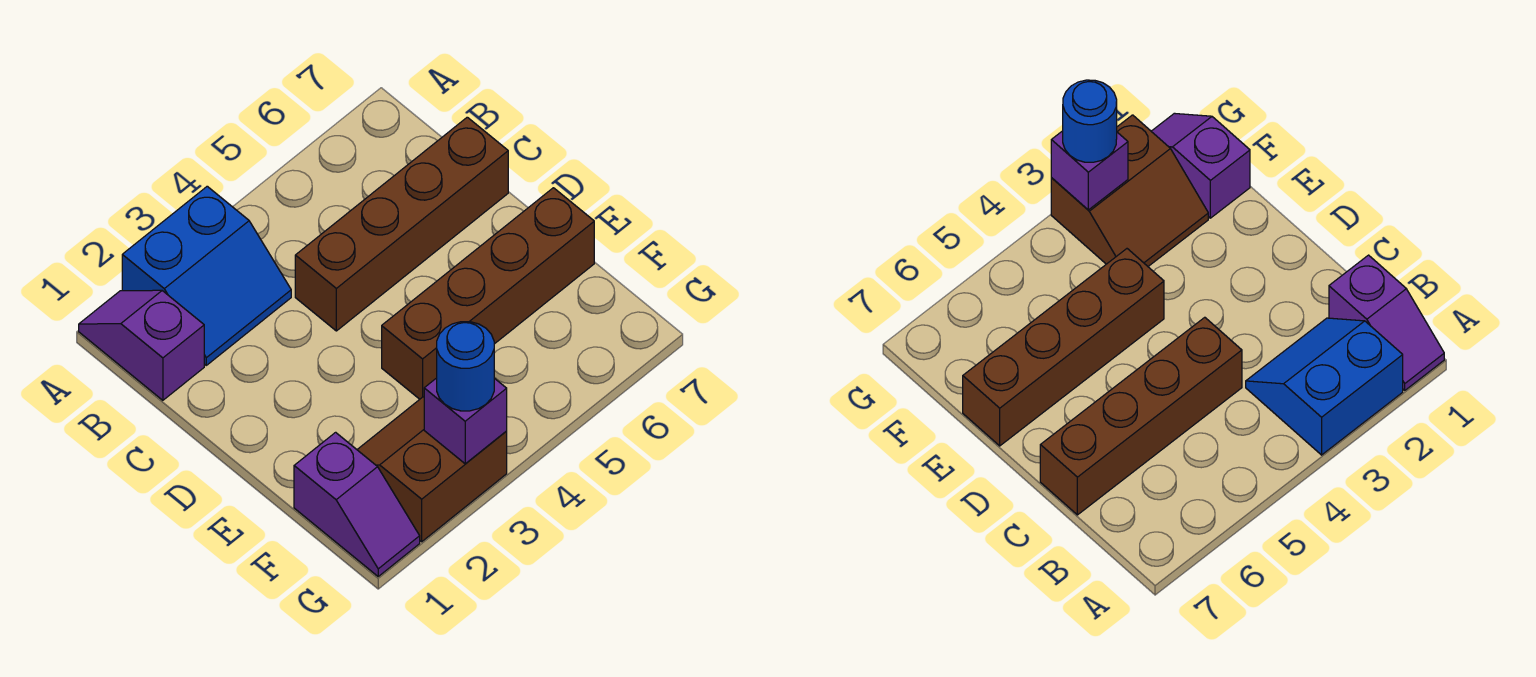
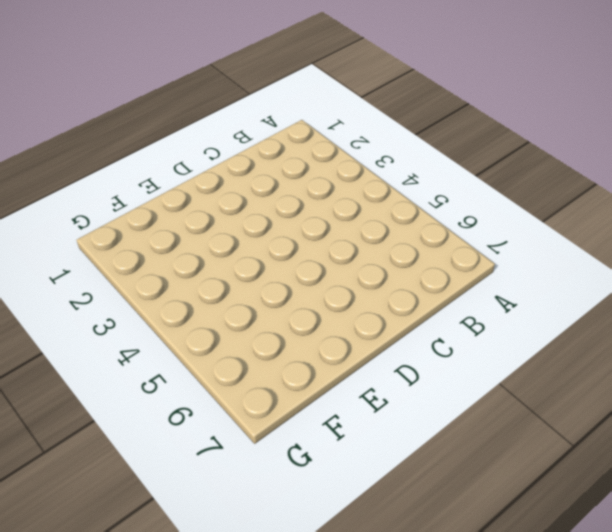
none -> purple 1x2 slope [79,290,204,400]
none -> blue 2x2 slope [122,186,291,365]

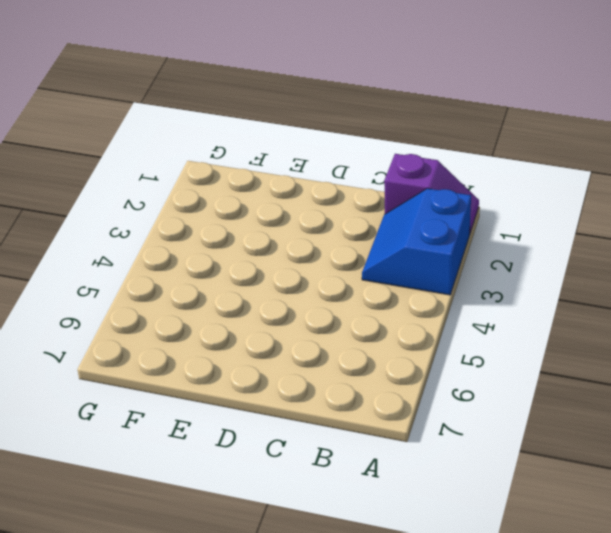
none -> brown 1x4 brick [295,117,508,331]
none -> brown 1x4 brick [382,188,594,399]

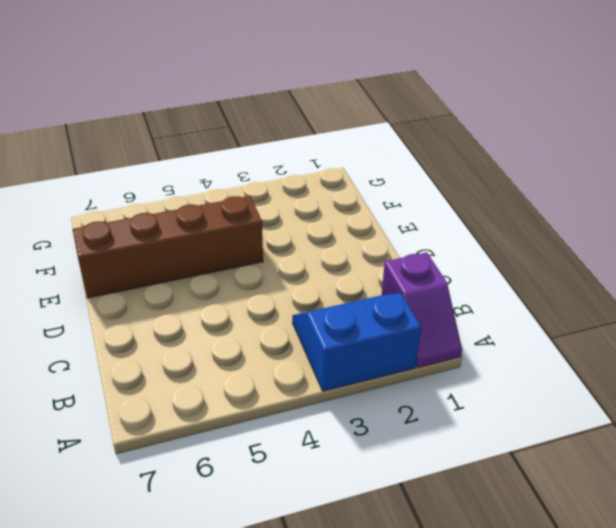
none -> brown 1x4 brick [295,117,508,331]
none -> purple 1x2 slope [294,432,420,576]

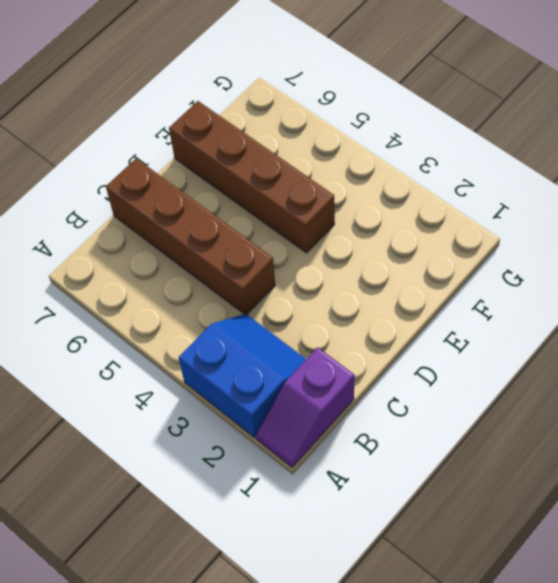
none -> purple 1x2 slope [294,432,420,576]
none -> brown 2x2 slope [357,397,507,542]

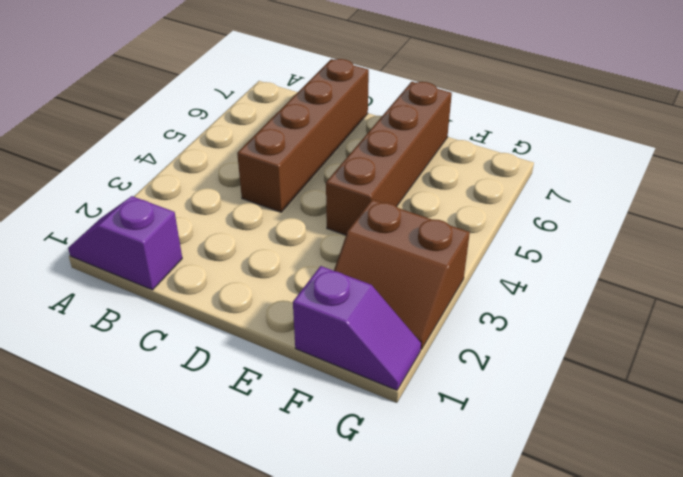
brown 2x2 slope [334,199,470,349] -> brown 2x2 slope turned to [357,397,507,542]
none -> blue 2x2 slope [122,186,291,365]
none -> purple 1x1 brick [424,378,507,464]

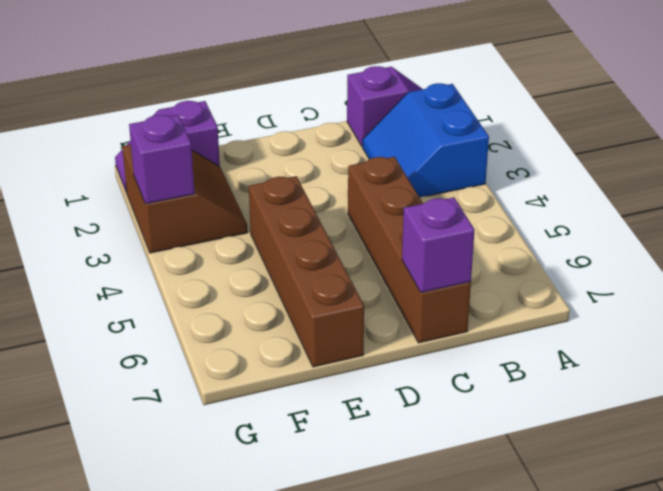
purple 1x1 brick [402,197,475,293] -> none
none -> blue 1x1 round brick [437,322,494,411]

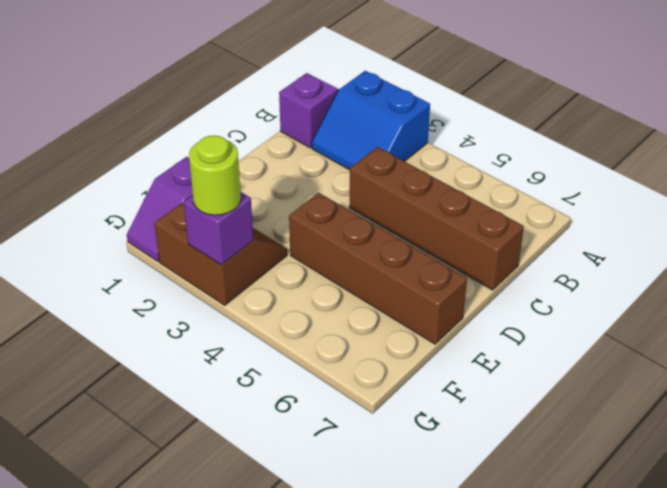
lime 1x1 round brick [189,136,241,215] -> blue 1x1 round brick [437,322,494,411]

